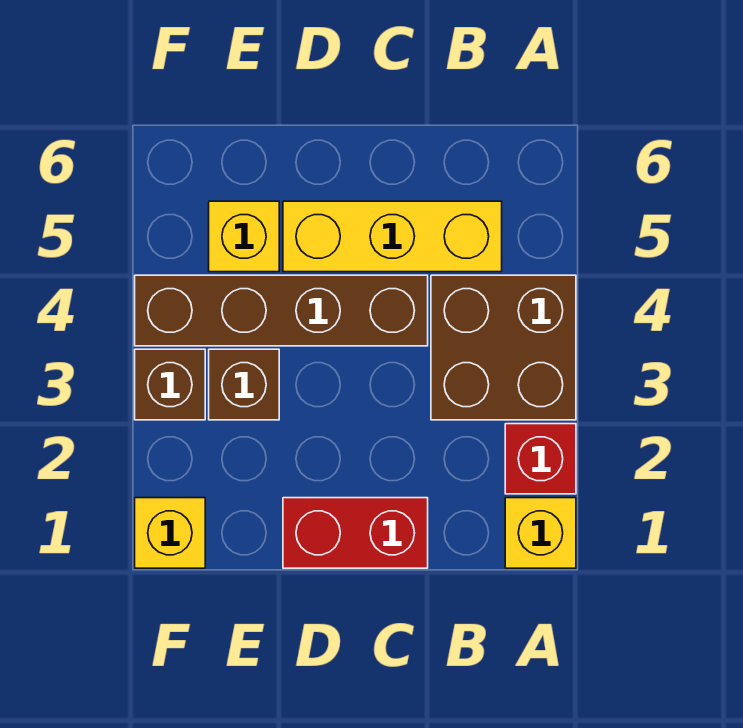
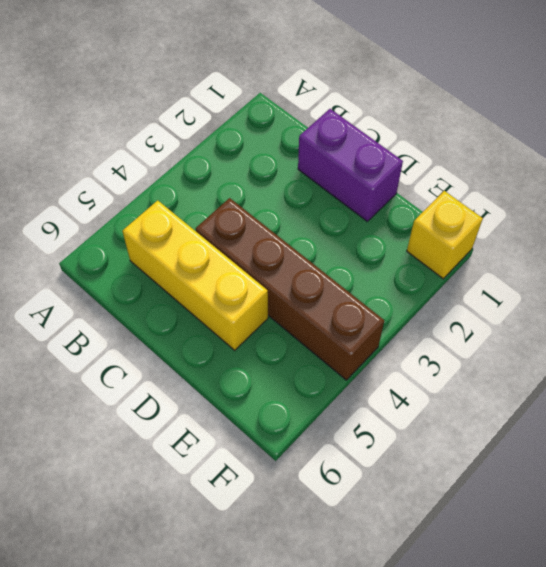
purple 1x2 brick [298,109,403,222] -> red 1x2 brick [283,498,428,568]
none -> yellow 1x1 brick [505,498,576,568]
none -> red 1x1 brick [505,424,576,494]

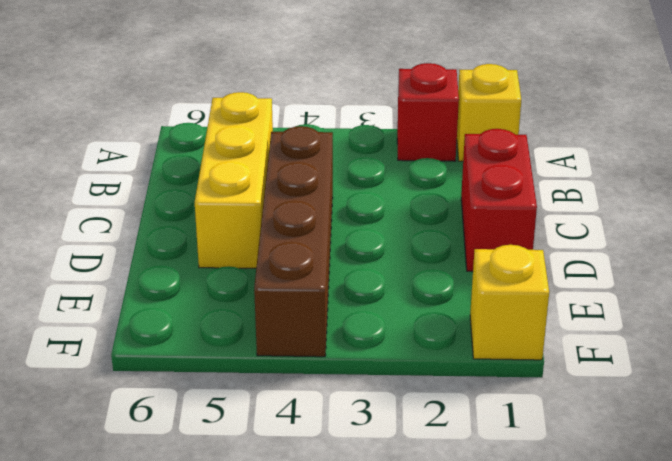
none -> brown 2x2 brick [431,275,576,420]
none -> brown 1x1 brick [209,349,279,420]

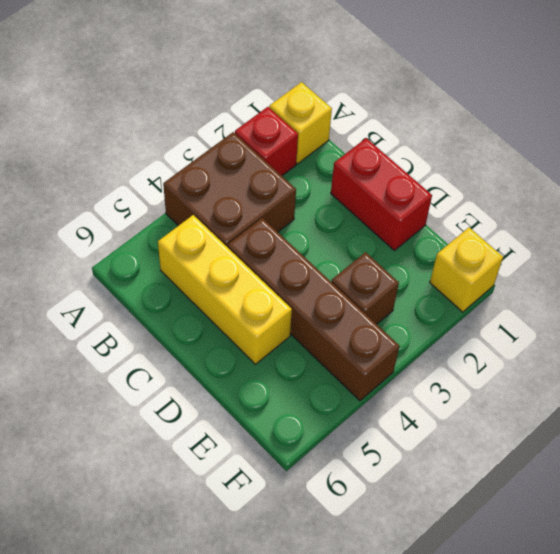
none -> yellow 1x1 brick [209,201,279,272]
none -> brown 1x1 brick [135,349,205,420]

